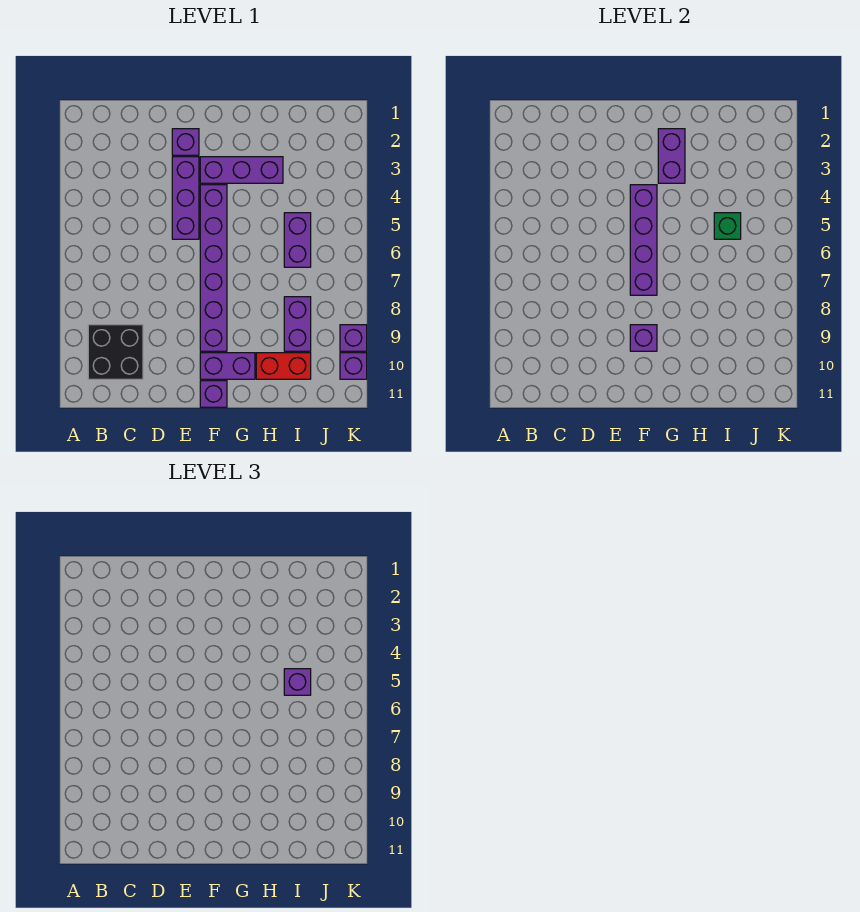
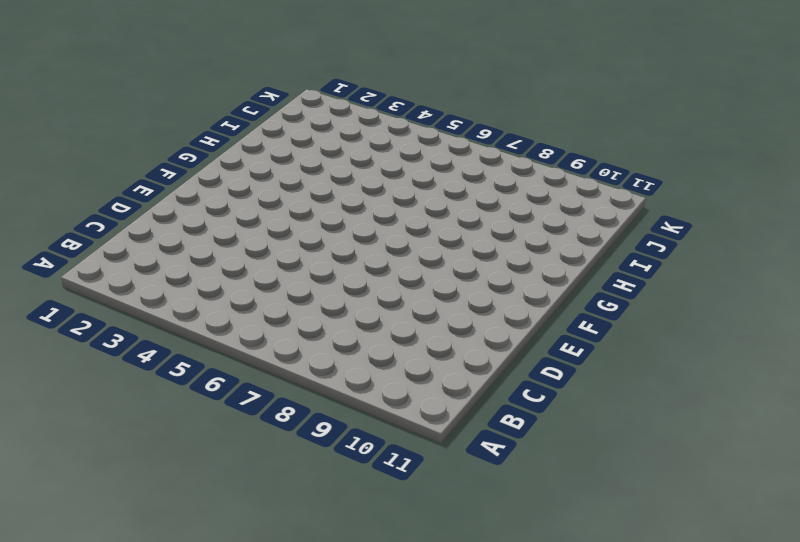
none -> black 2x2 brick [88,325,143,379]
none -> purple 1x1 brick [172,129,199,155]
none -> purple 1x3 brick [172,157,199,239]

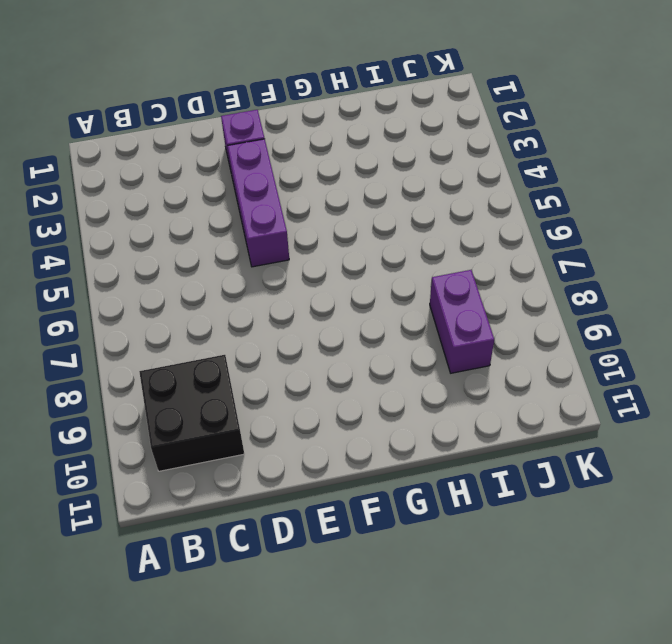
none -> purple 1x3 brick [200,157,283,183]
none -> purple 1x6 brick [200,185,227,351]
none -> purple 1x2 brick [200,353,255,379]

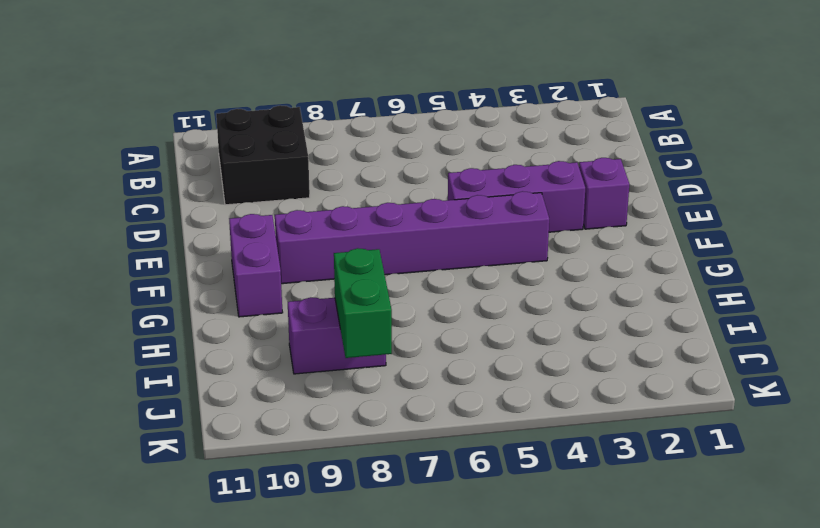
green 1x2 brick [334,248,392,358] -> none
none -> purple 1x3 brick [200,157,283,183]
none -> purple 1x1 brick [200,381,227,407]
none -> red 1x2 brick [256,353,311,379]

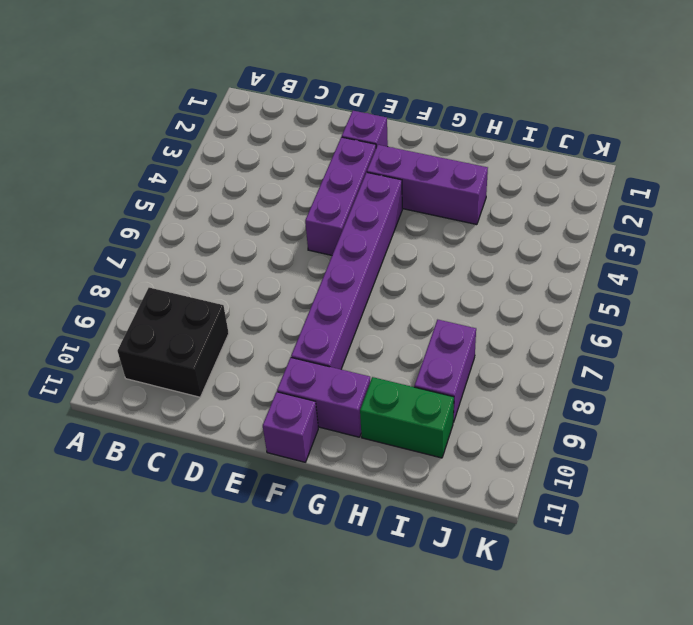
green 1x2 brick [360,377,454,458] -> red 1x2 brick [256,353,311,379]
none -> purple 1x2 brick [284,213,311,267]
none -> purple 1x1 brick [340,325,367,351]
none -> purple 1x1 brick [340,353,367,379]

